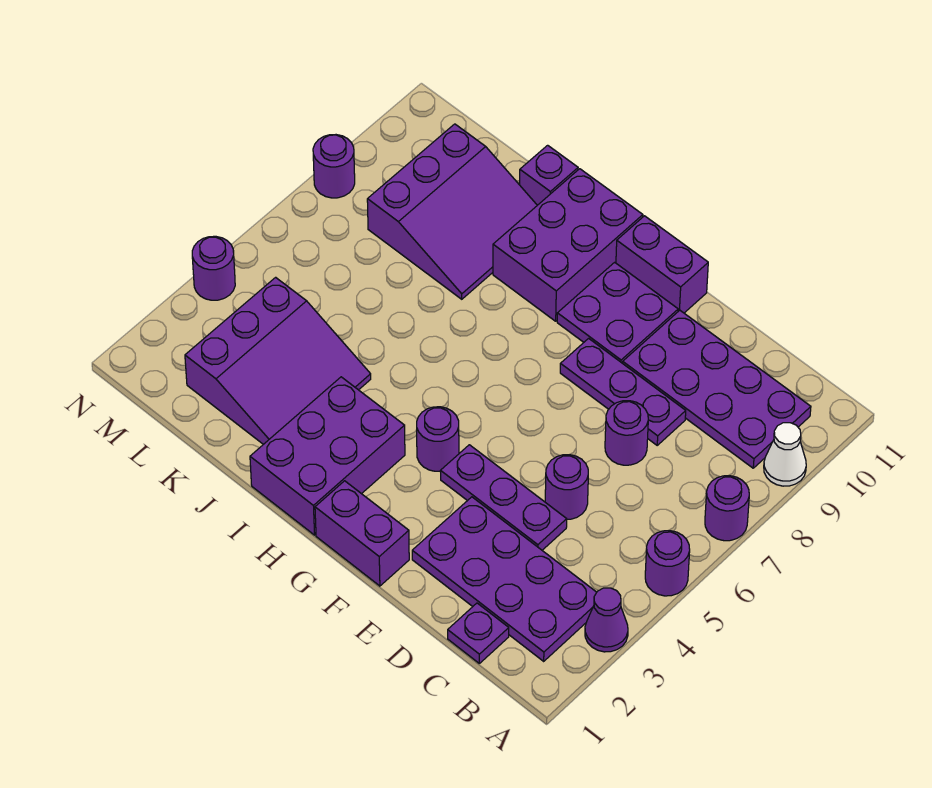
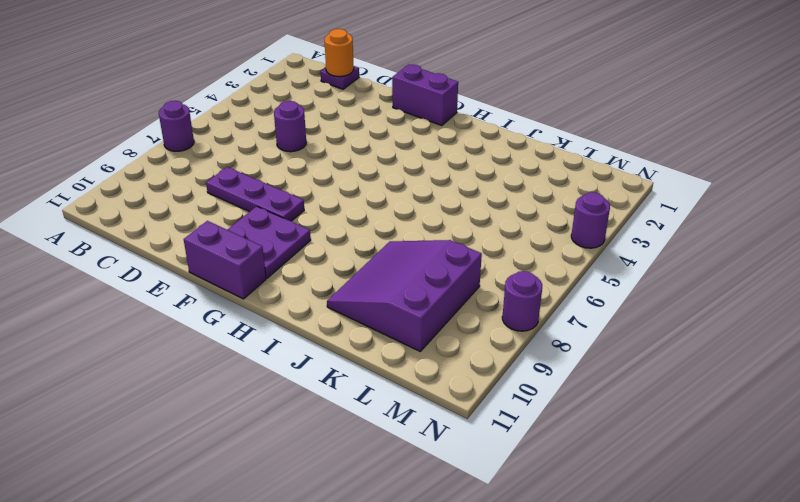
orange 1x1 round brick [324,29,354,77] -> none
none -> purple 1x1 cone [585,588,628,652]
none -> purple 1x1 round brick [645,531,690,596]
none -> white 1x1 cone [764,423,806,486]

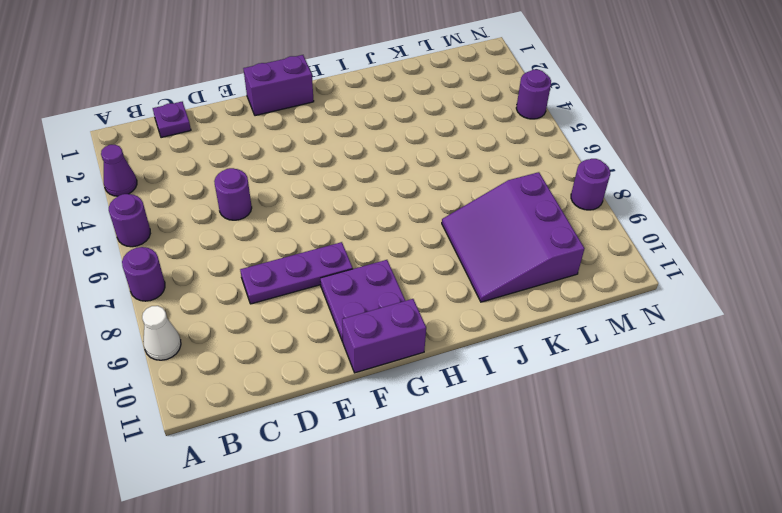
none -> purple 2x4 plate [412,497,597,661]
none -> purple 2x4 plate [623,310,811,468]
none -> purple 1x3 plate [440,445,567,550]

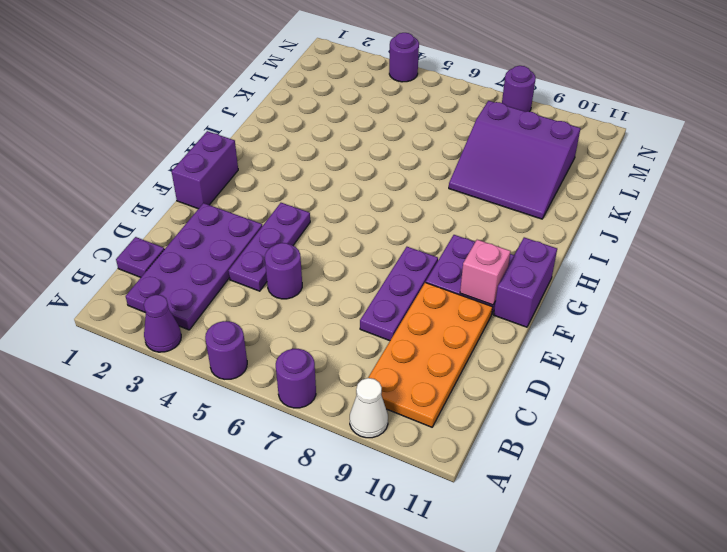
orange 2x4 plate [368,282,492,427] -> purple 2x4 plate [623,310,811,468]
pink 1x1 brick [460,240,511,305] -> none
none -> purple 1x1 round brick [605,401,648,465]
none -> purple 1x1 round brick [417,407,459,471]
none -> purple 2x3 brick [250,377,405,535]

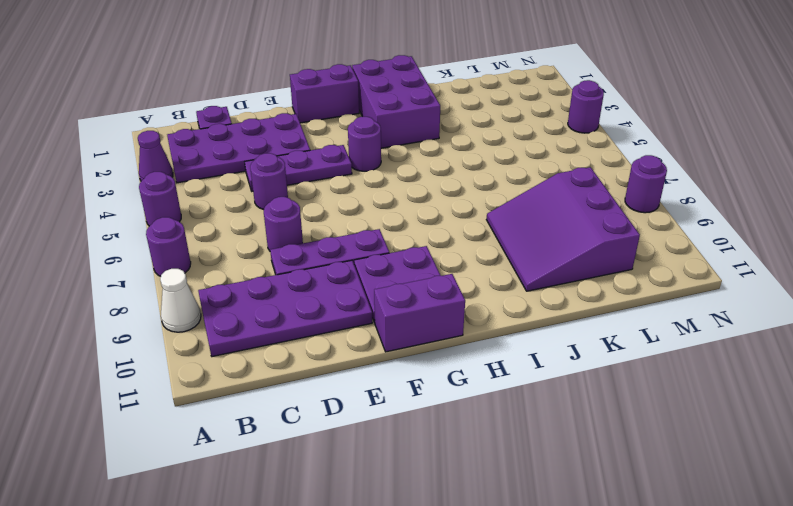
none -> purple 2x3 brick [493,169,643,321]
none -> purple 3x3 slope [185,277,371,444]
none -> purple 1x1 brick [520,145,578,205]

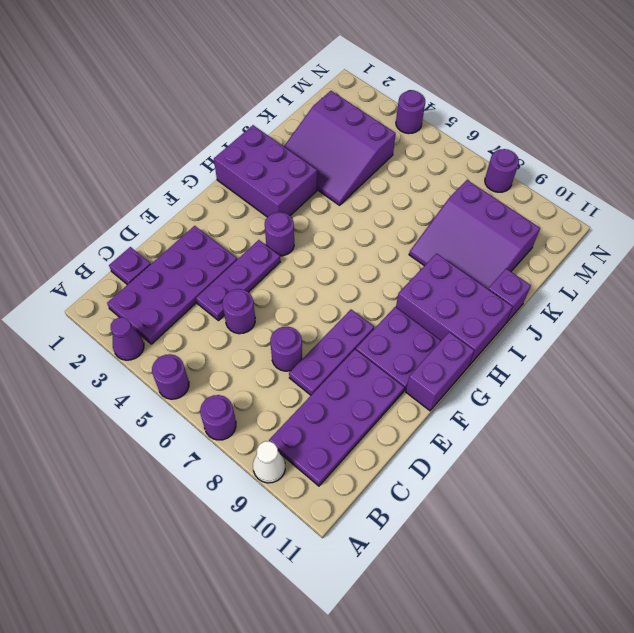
none -> purple 1x2 brick [315,481,409,586]

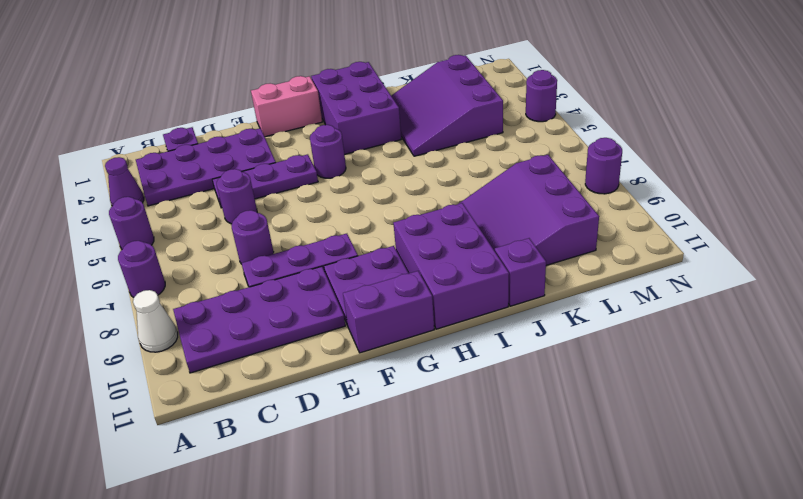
pink 1x2 brick [251,76,322,137] -> purple 1x2 brick [315,481,409,586]

